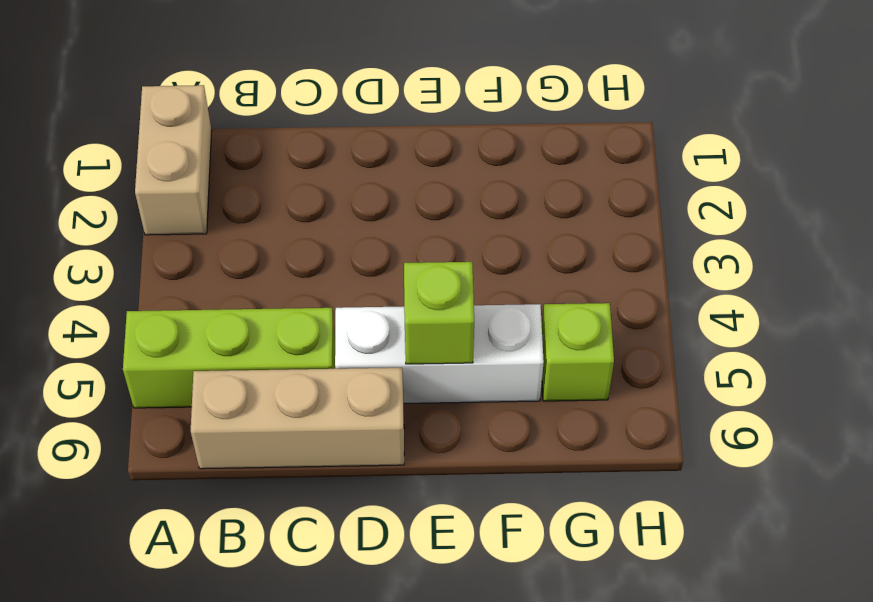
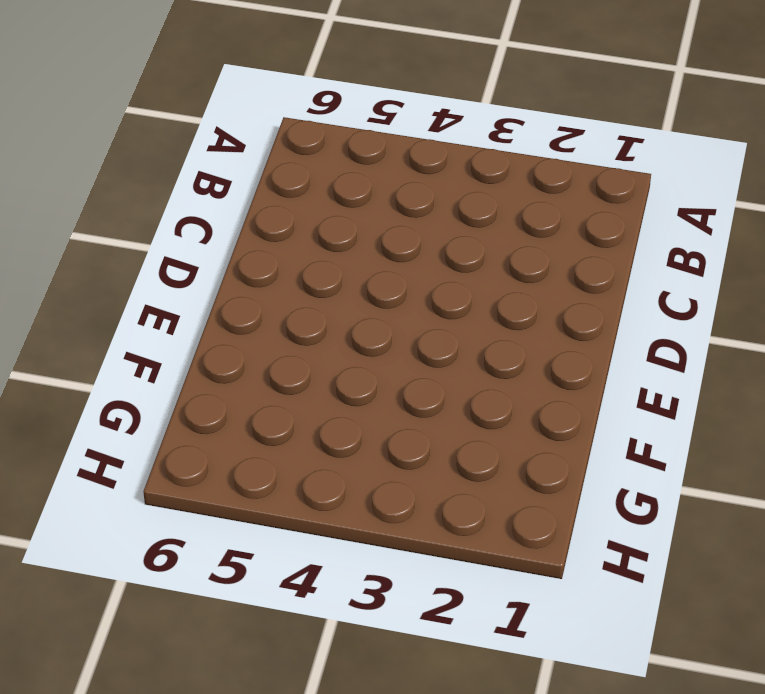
none -> tan 1x2 brick [135,85,212,235]
none -> lime 1x3 brick [123,308,335,408]

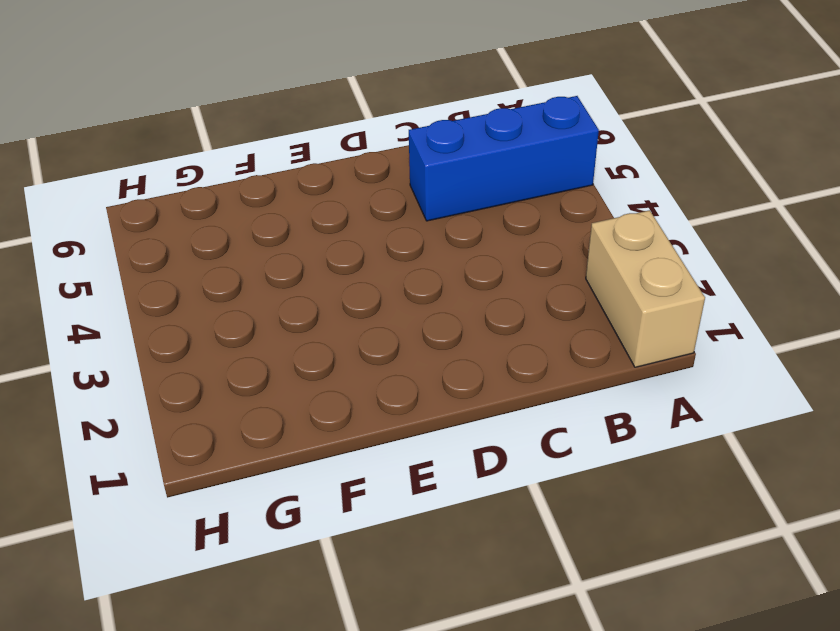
blue 1x3 brick [409,96,599,221] -> lime 1x3 brick [123,308,335,408]
none -> tan 1x3 brick [191,368,404,469]
none -> white 1x3 brick [335,304,544,403]

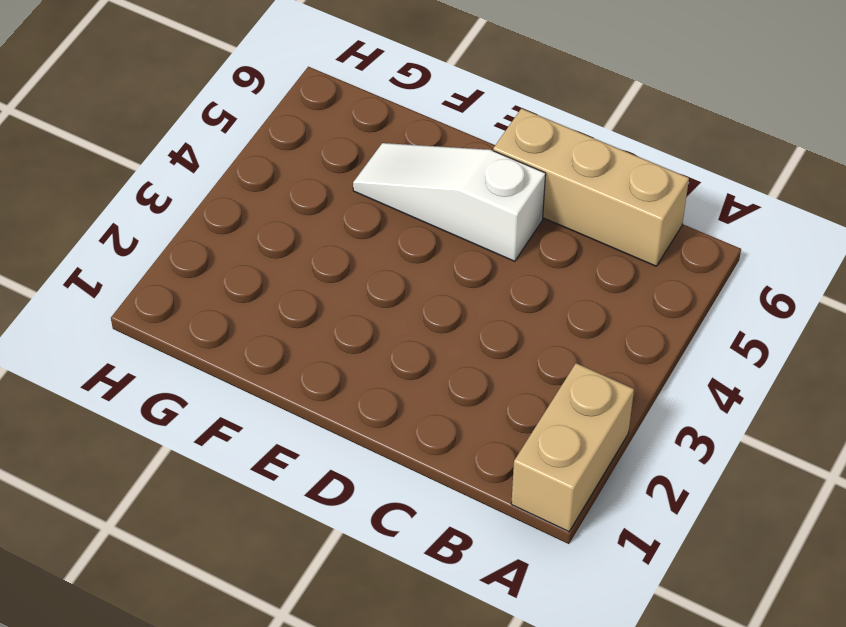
white 1x3 slope [353,143,546,261] -> white 1x3 brick [335,304,544,403]
none -> lime 1x3 brick [123,308,335,408]
none -> lime 1x1 brick [542,303,614,401]

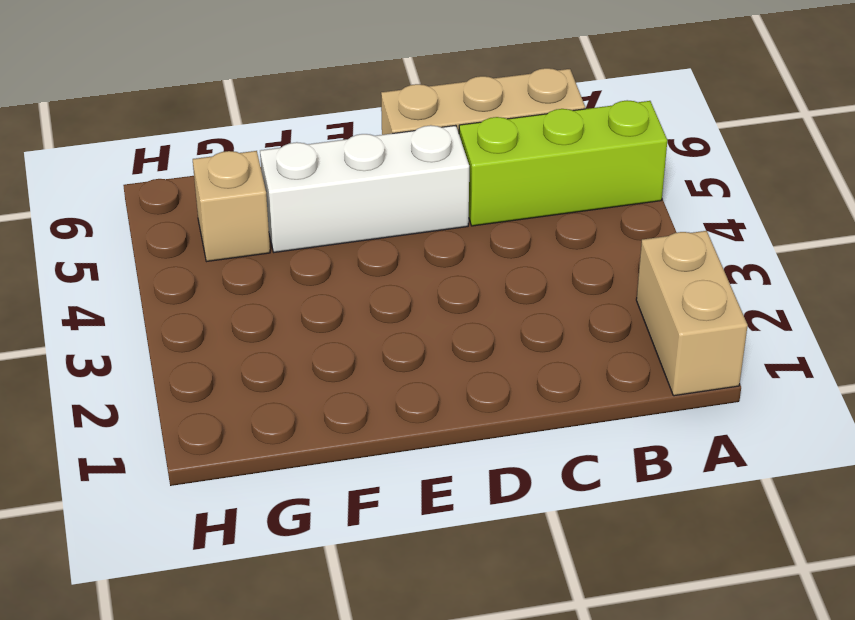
tan 1x1 brick [193,151,270,262] -> lime 1x1 brick [542,303,614,401]
none -> lime 1x1 brick [404,262,474,364]

